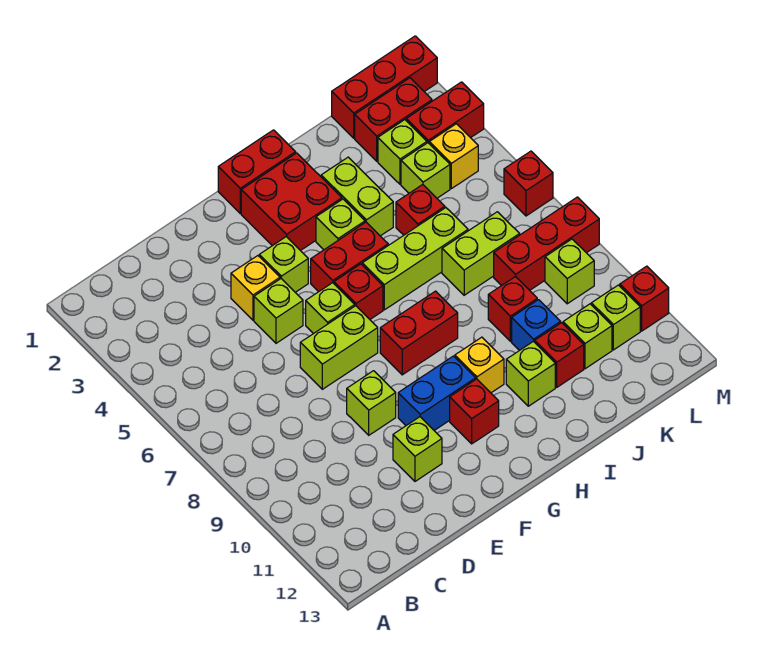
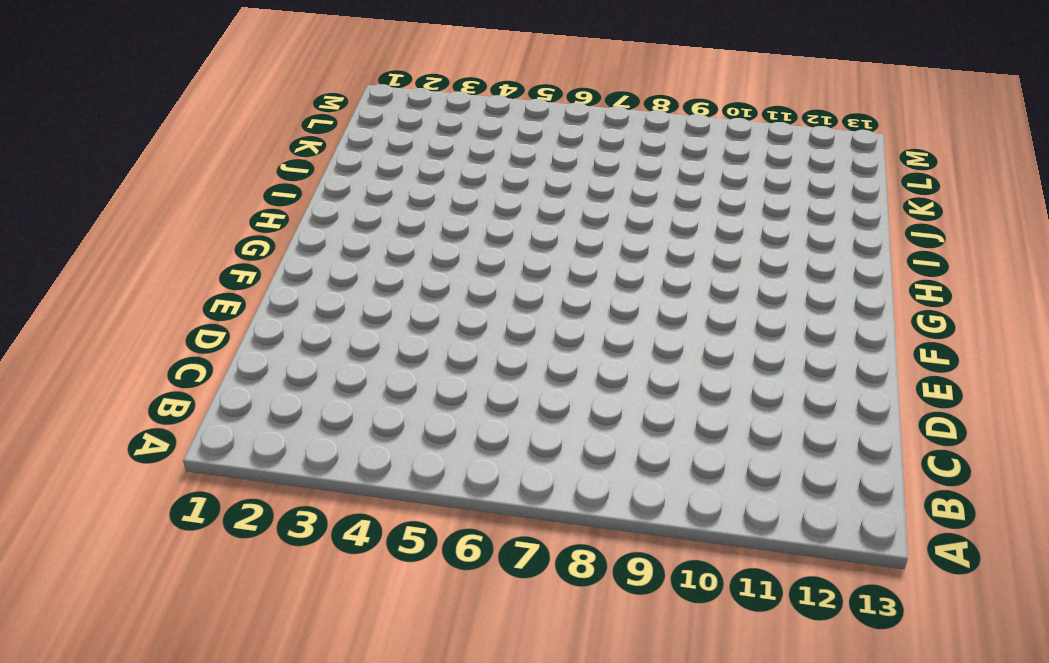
none -> yellow 1x1 brick [231,256,280,320]
none -> lime 1x1 brick [254,279,303,343]
none -> lime 1x2 brick [300,306,378,389]
none -> lime 1x1 brick [347,371,396,435]

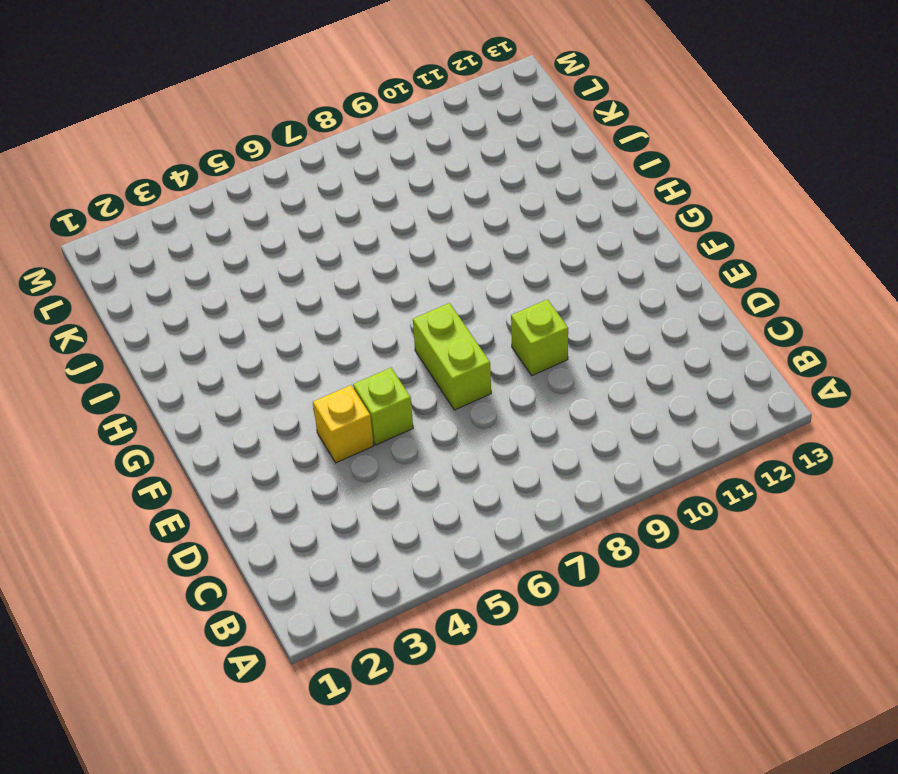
none -> lime 1x1 brick [393,417,442,481]
none -> lime 1x1 brick [259,237,308,292]
none -> lime 1x1 brick [306,283,355,334]
none -> blue 1x2 brick [398,356,476,430]

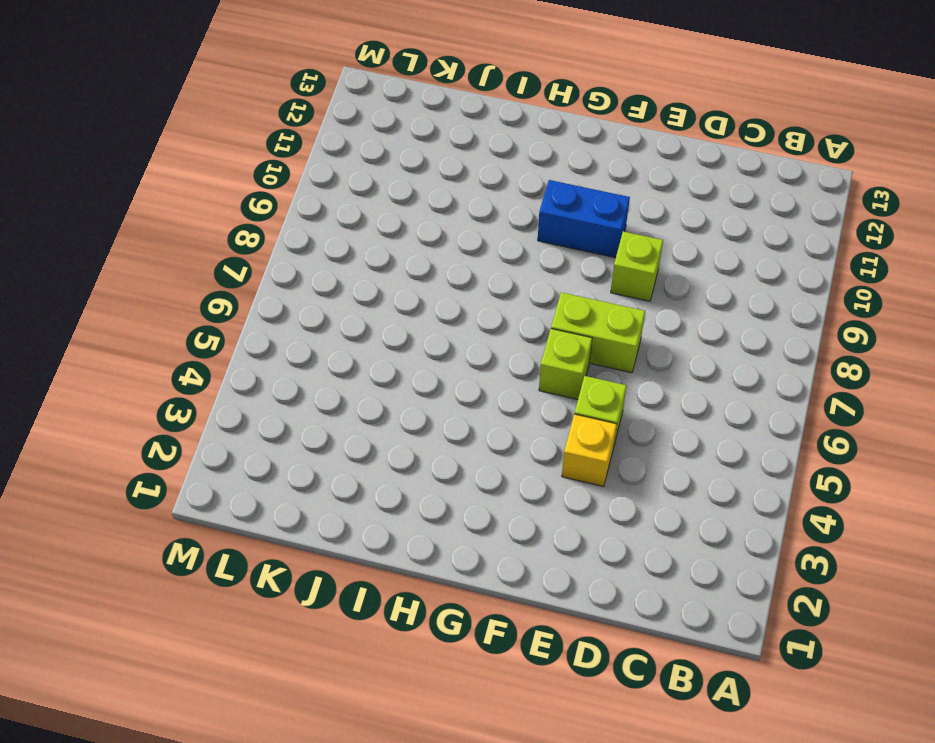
none -> lime 1x1 brick [393,417,442,481]
none -> lime 1x1 brick [259,237,308,292]
none -> red 1x2 brick [218,130,296,213]
none -> red 2x2 brick [241,153,342,251]

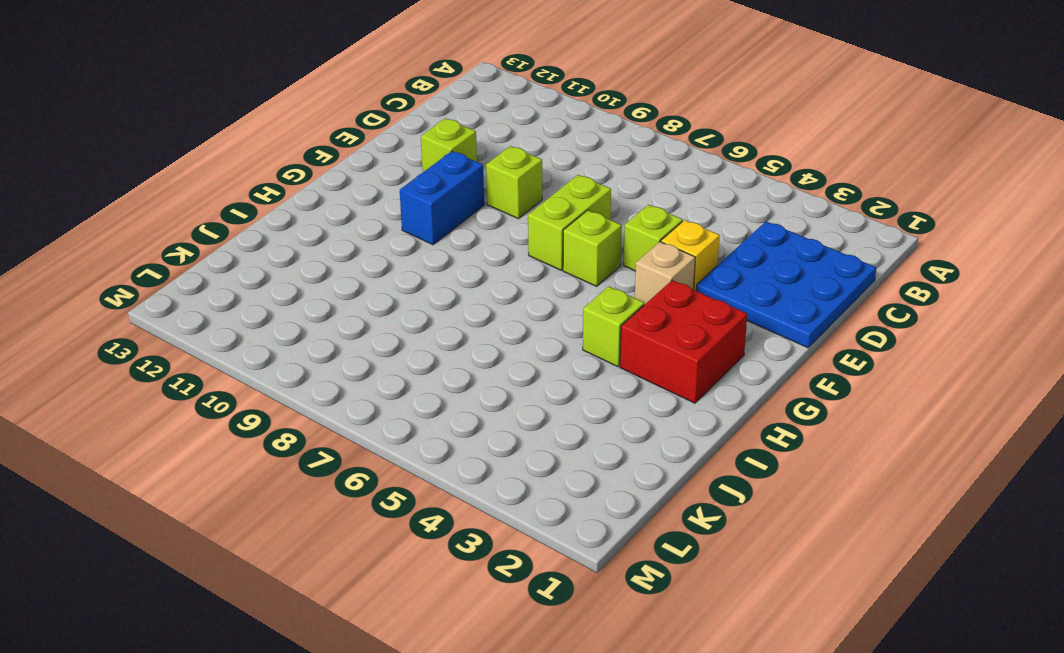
blue 3x3 plate [696,221,876,348] -> none
tan 1x1 brick [635,242,695,305] -> lime 1x1 brick [259,237,308,292]
none -> red 1x2 brick [218,130,296,213]
none -> red 1x2 brick [311,222,388,292]
none -> red 1x1 brick [334,264,383,319]
none -> red 1x2 brick [380,291,458,375]

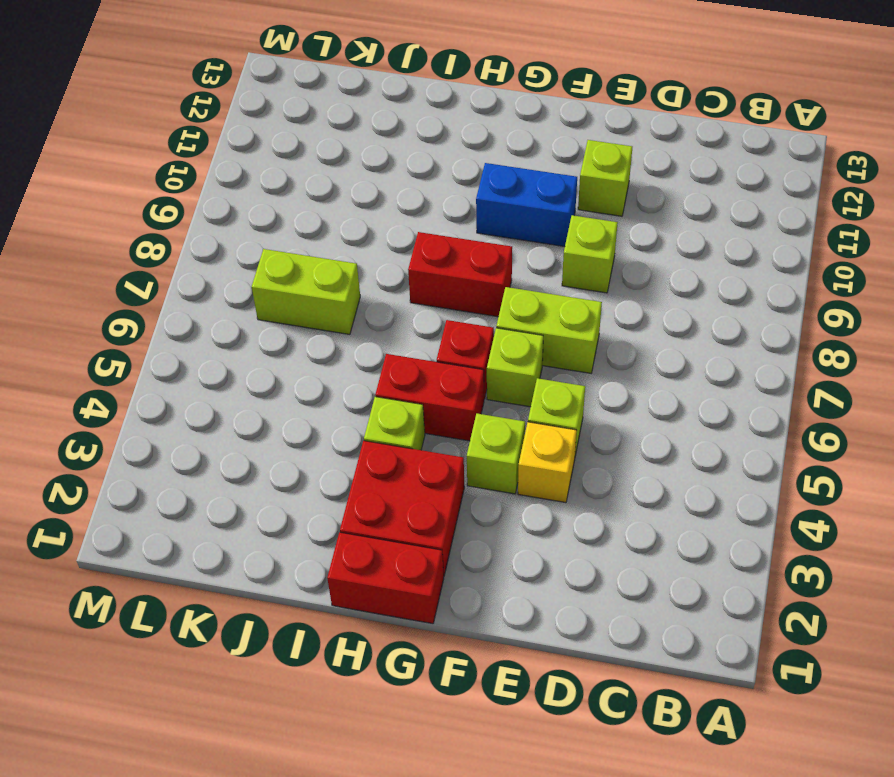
none -> red 1x1 brick [450,379,499,444]
none -> lime 1x3 brick [362,208,468,310]
none -> yellow 1x1 brick [455,337,504,393]
none -> lime 1x2 brick [321,157,393,236]

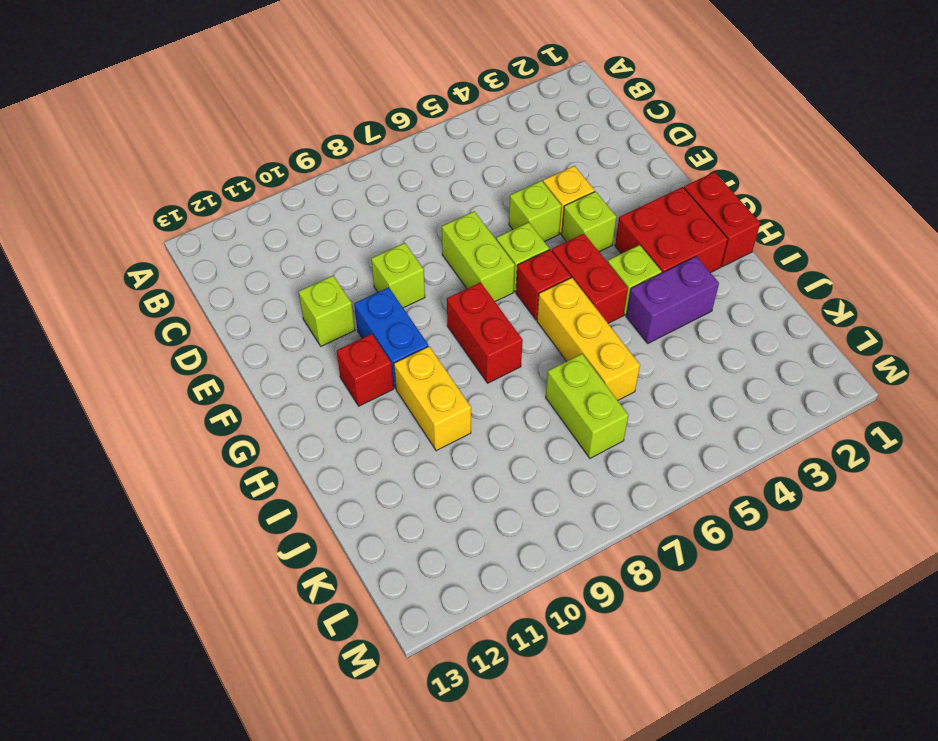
yellow 1x3 brick [537,278,640,400] -> lime 1x3 brick [362,208,468,310]
yellow 1x2 brick [394,346,471,451] -> yellow 1x1 brick [455,337,504,393]
purple 1x2 brick [626,256,719,343] -> lime 1x2 brick [321,157,393,236]
none -> lime 1x1 brick [506,341,555,406]
none -> red 1x1 brick [396,185,445,235]
none -> red 1x1 brick [488,277,537,341]
none -> blue 1x1 brick [512,300,561,351]

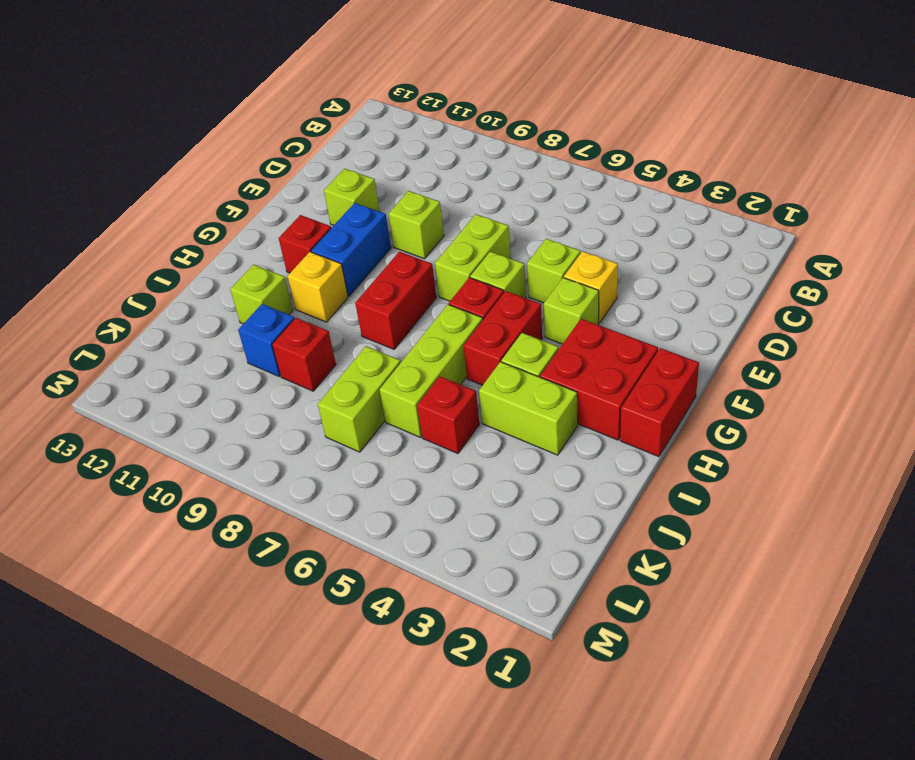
none -> red 1x1 brick [535,323,584,387]
none -> red 1x3 brick [332,36,437,138]
none -> red 1x2 brick [355,78,432,161]
none -> lime 1x1 brick [378,120,427,184]

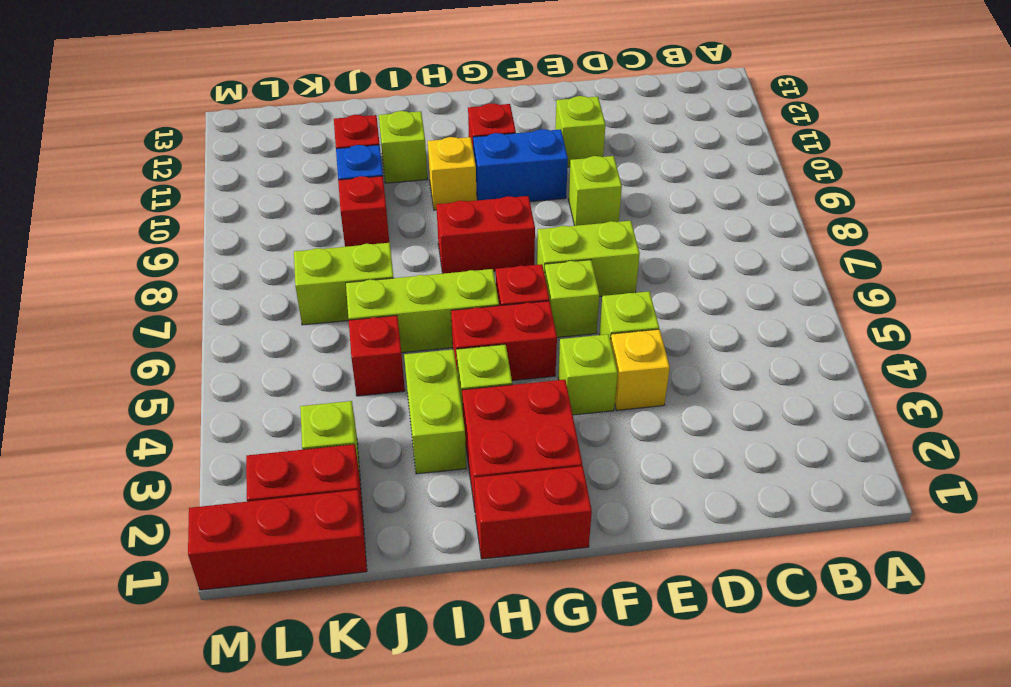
none -> lime 1x1 brick [401,143,450,198]
none -> red 1x3 brick [494,197,599,290]
none -> lime 1x1 brick [563,304,612,369]
none -> red 1x2 brick [406,82,484,143]

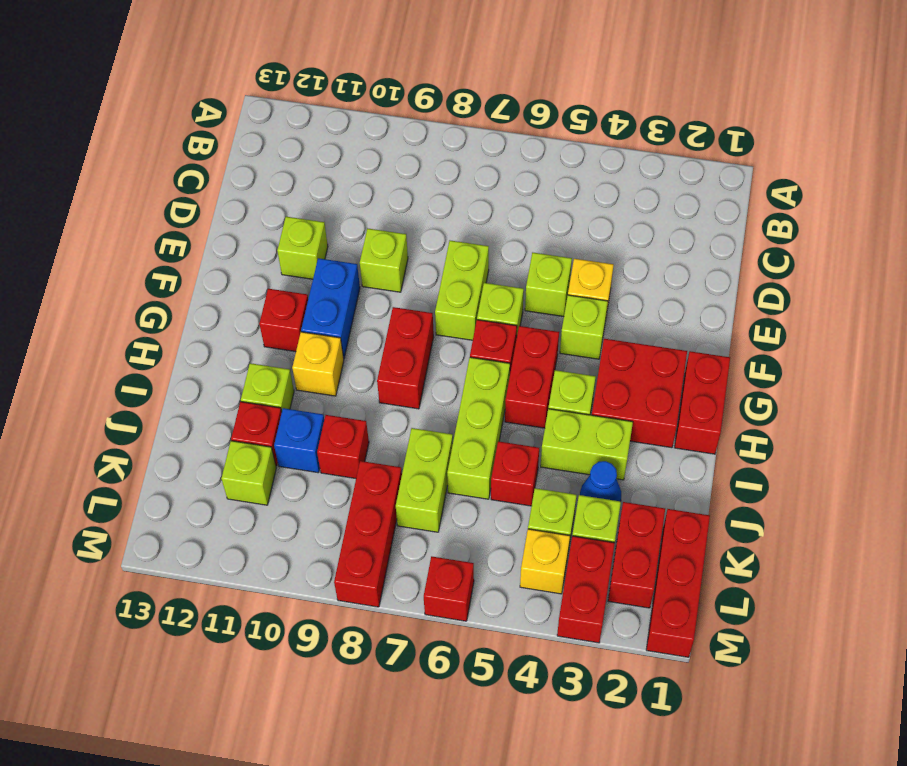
blue 1x1 cone [580,461,621,501] -> none
none -> lime 1x1 brick [545,239,594,304]
none -> lime 1x1 brick [591,285,640,350]
none -> red 1x1 brick [620,266,669,331]

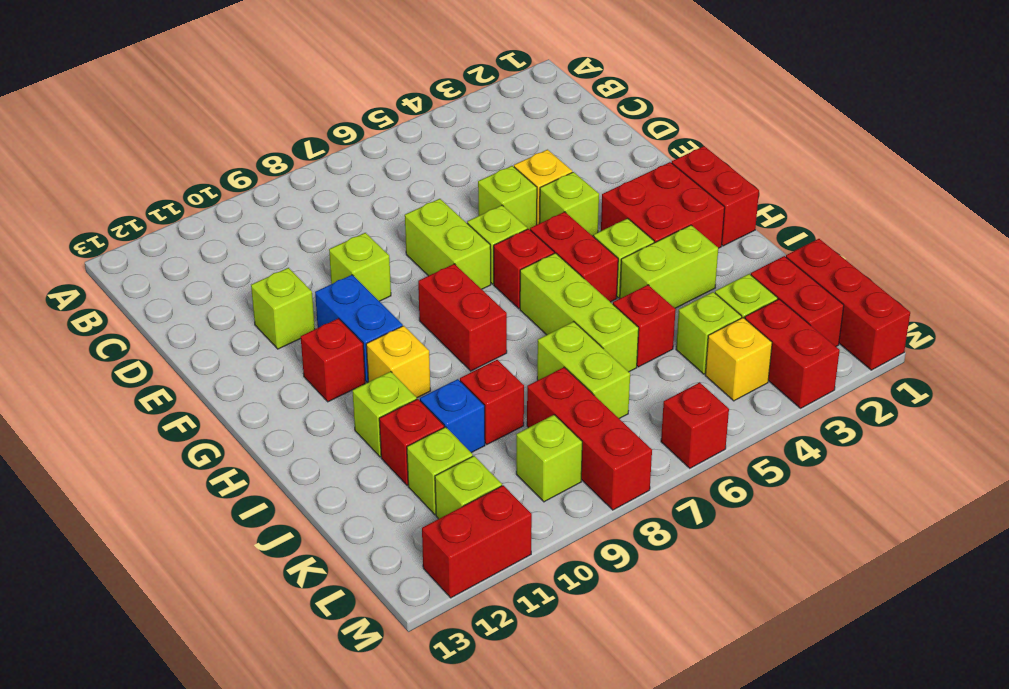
red 1x2 brick [422,485,532,598] -> red 1x1 brick [620,266,669,331]

